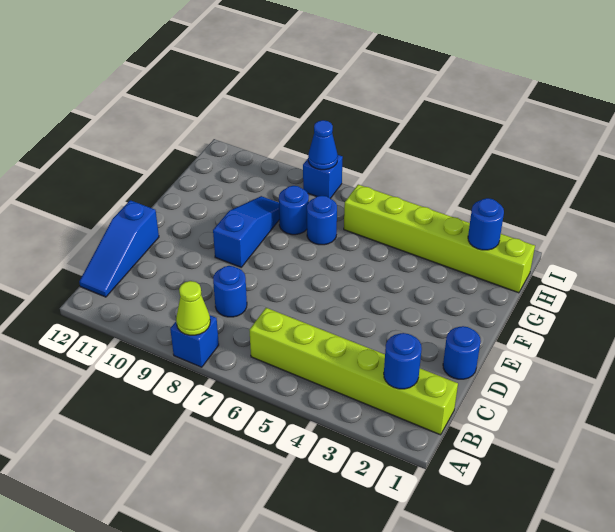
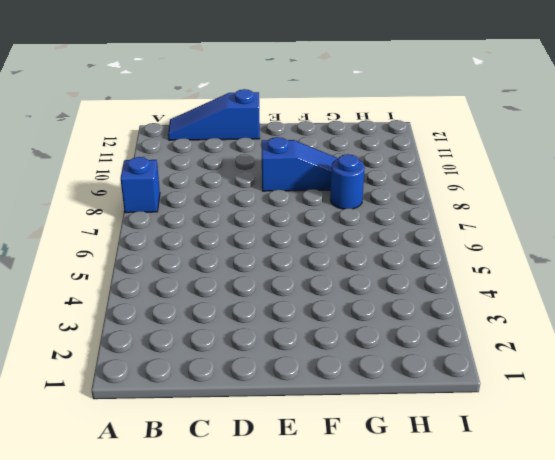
none -> lime 1x6 brick [250,308,458,435]
none -> blue 1x1 round brick [213,266,247,317]
none -> blue 1x1 round brick [443,326,481,379]

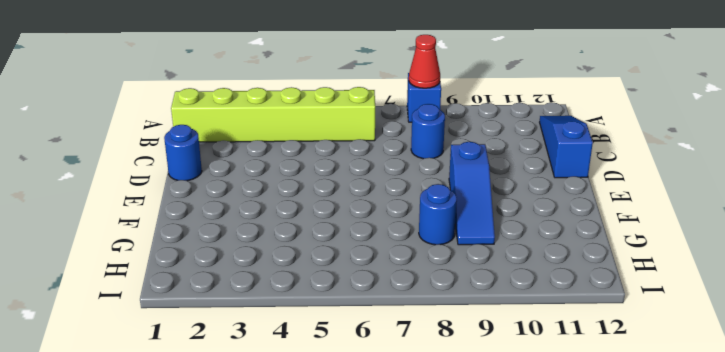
red 1x1 cone [409,35,440,88] -> lime 1x1 cone [176,281,210,335]
none -> blue 1x1 round brick [307,196,337,245]
none -> lime 1x6 brick [344,185,535,293]
none -> blue 1x1 brick [303,155,343,199]

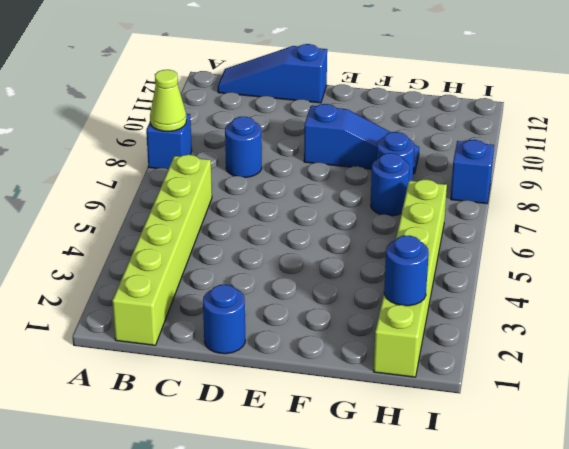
none -> blue 1x1 round brick [384,333,422,389]
none -> blue 1x1 cone [308,120,338,170]

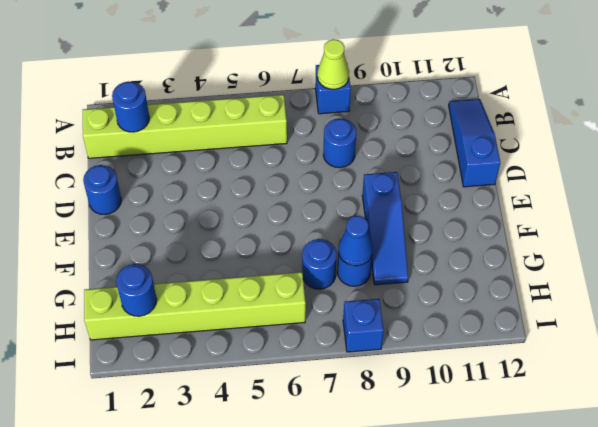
blue 1x1 cone [338,216,373,266] -> blue 1x1 cone moved to [308,120,338,170]

